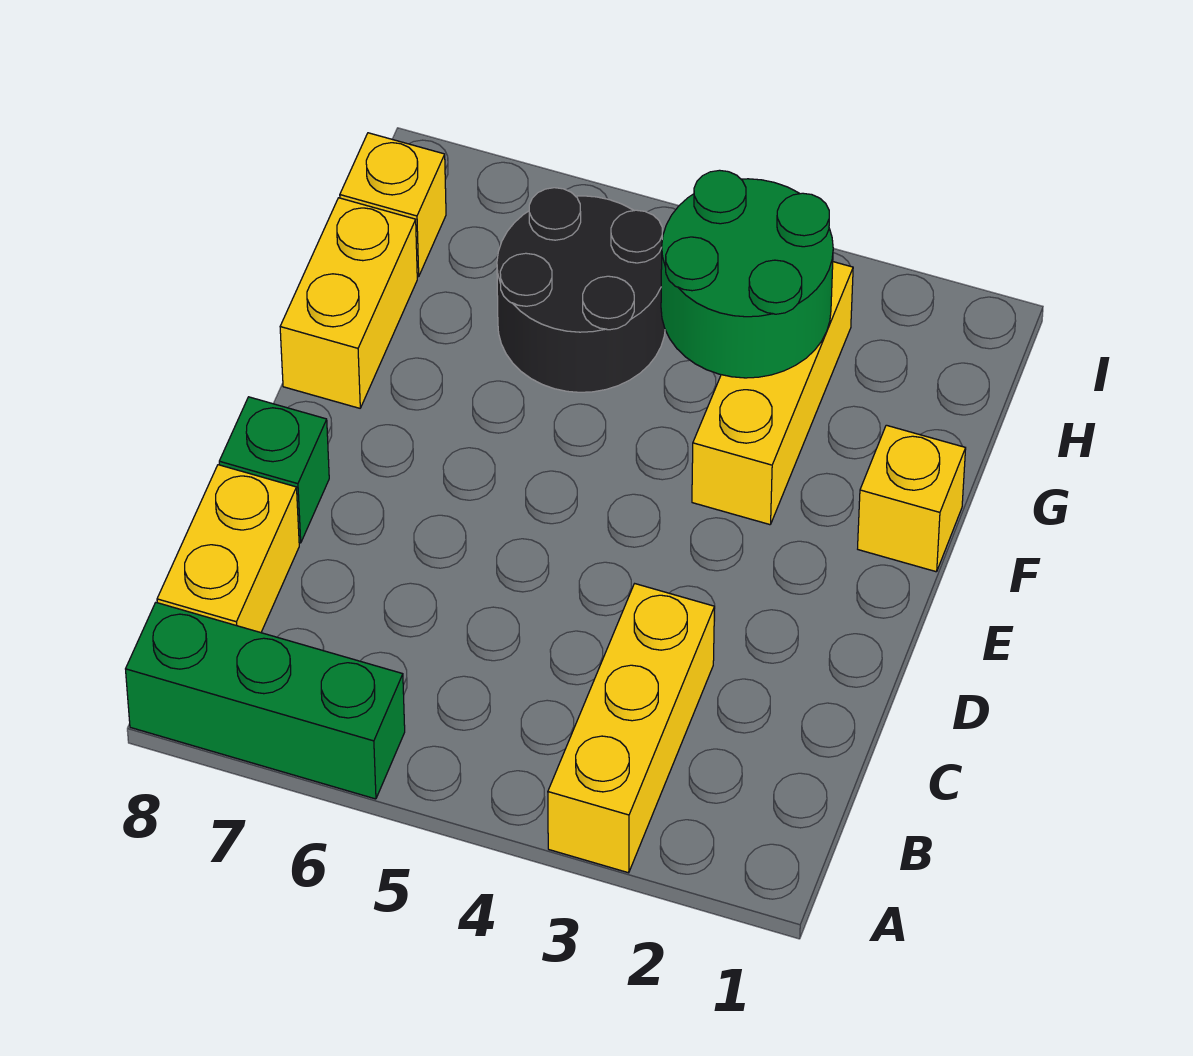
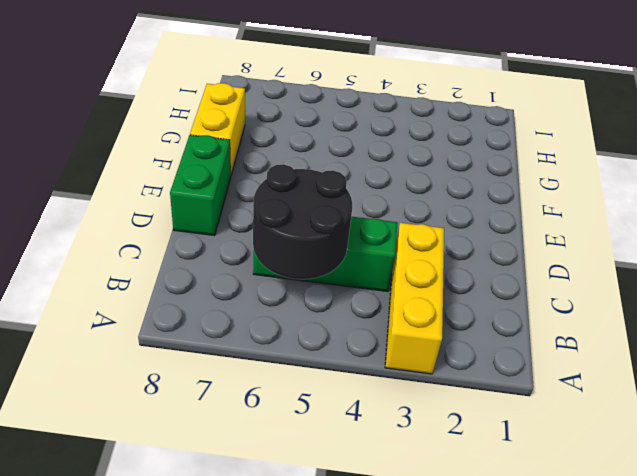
black 2x2 round brick [253,164,352,279] -> black 2x2 round brick moved to [497,188,665,392]
green 1x3 brick [253,217,398,292] -> green 1x3 brick moved to [126,603,405,799]
green 1x2 brick [170,135,231,236] -> green 1x1 brick [219,397,329,543]
none -> yellow 1x2 brick [157,465,299,633]
none -> yellow 1x1 brick [858,425,966,572]

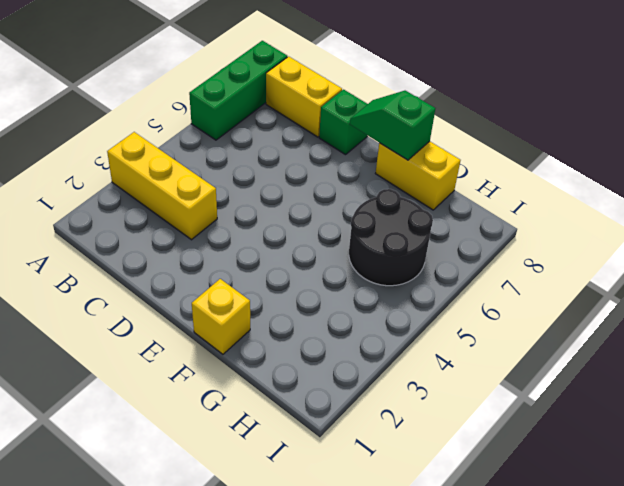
green 1x2 slope [350,91,435,160] -> none
none -> yellow 1x3 brick [692,262,853,525]
none -> yellow 1x1 brick [340,133,446,277]

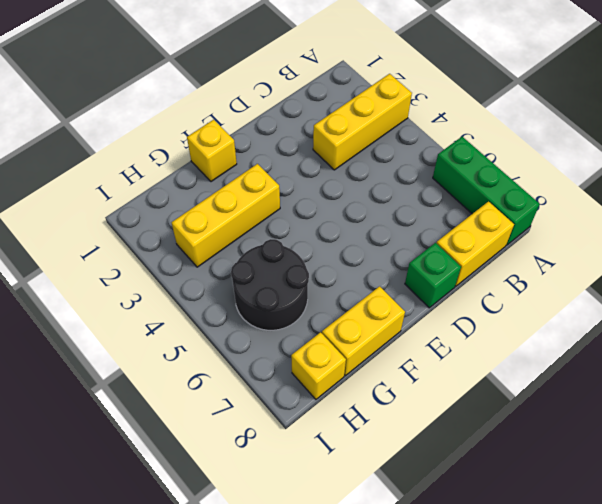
none -> green 2x2 round brick [661,170,833,378]

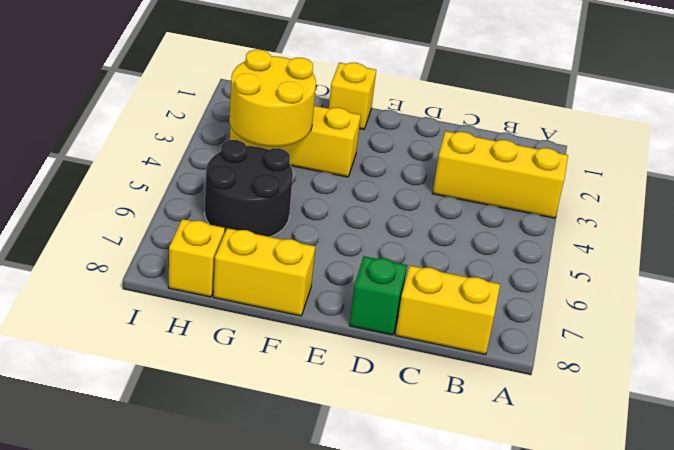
yellow 2x2 round brick [229,50,316,147] -> green 2x2 round brick [661,170,833,378]
none -> green 1x3 brick [126,603,405,799]

